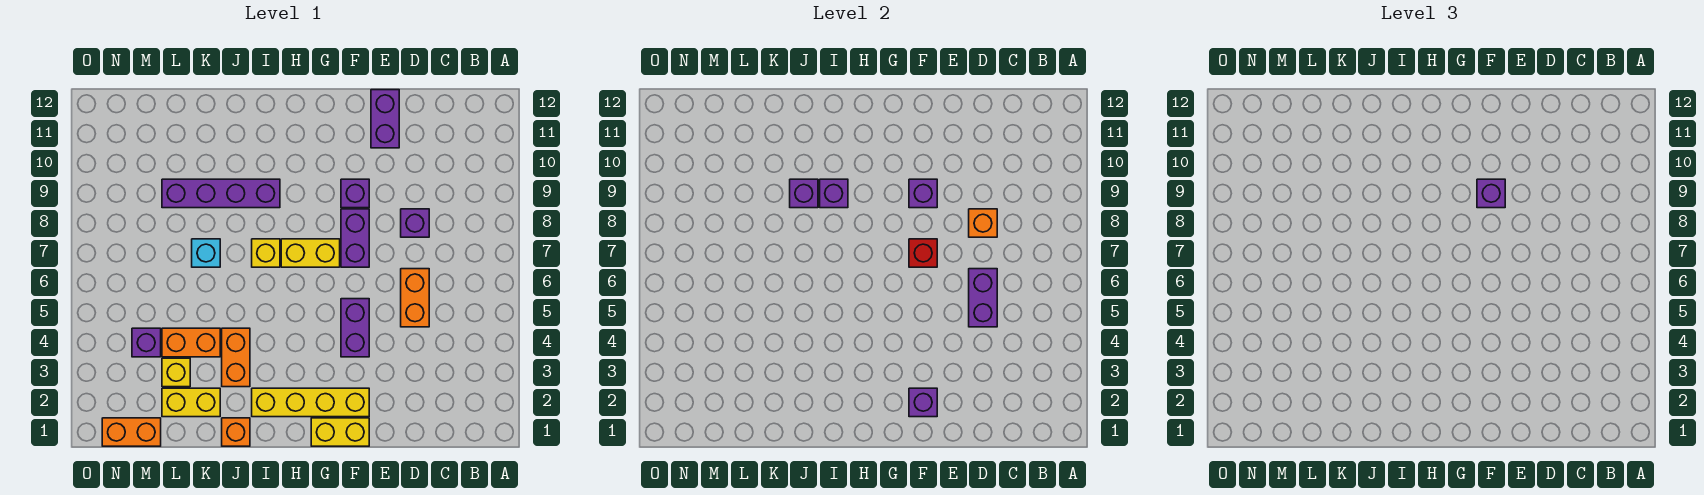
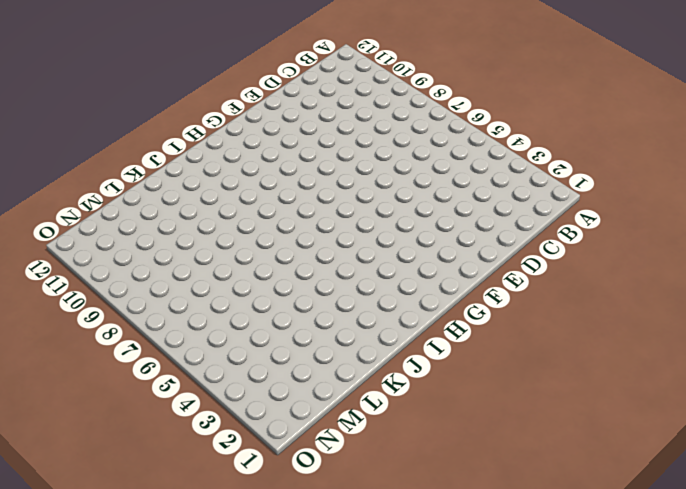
none -> orange 1x2 brick [401,269,429,327]
none -> purple 1x1 brick [401,209,429,237]
none -> purple 1x2 brick [371,90,399,148]

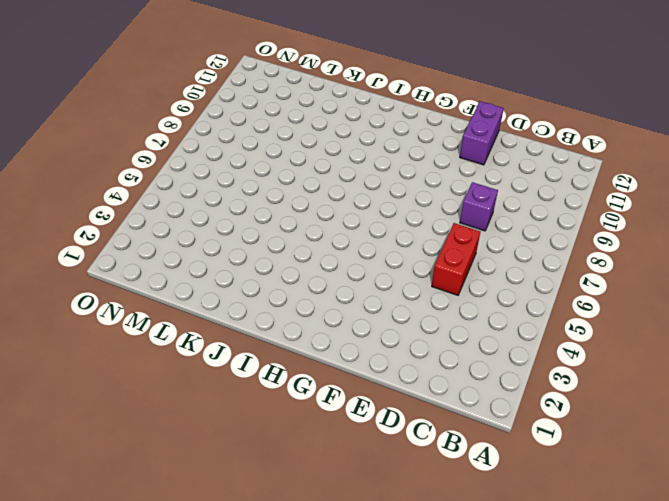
red 1x2 brick [432,223,480,295] -> orange 1x2 brick [401,269,429,327]
none -> yellow 1x2 brick [311,418,369,446]
none -> yellow 1x4 brick [252,388,369,417]
none -> purple 1x2 brick [341,299,369,357]

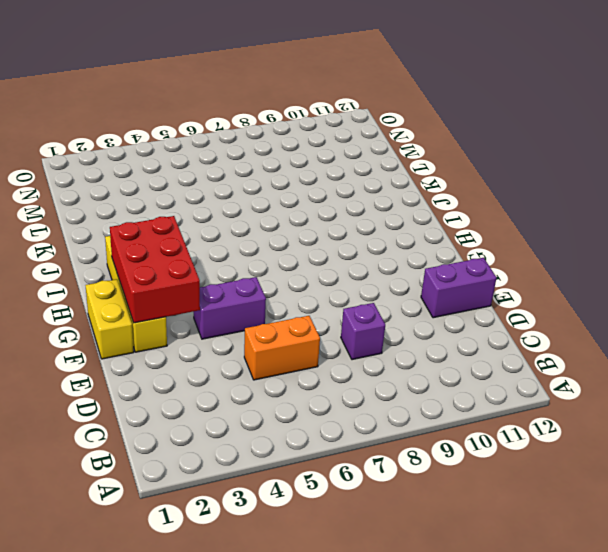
red 2x3 brick [110,216,200,323] -> purple 1x1 brick [909,388,937,417]
none -> purple 1x2 brick [341,209,369,267]
none -> purple 1x1 brick [341,179,369,208]
none -> yellow 1x2 brick [281,239,340,267]

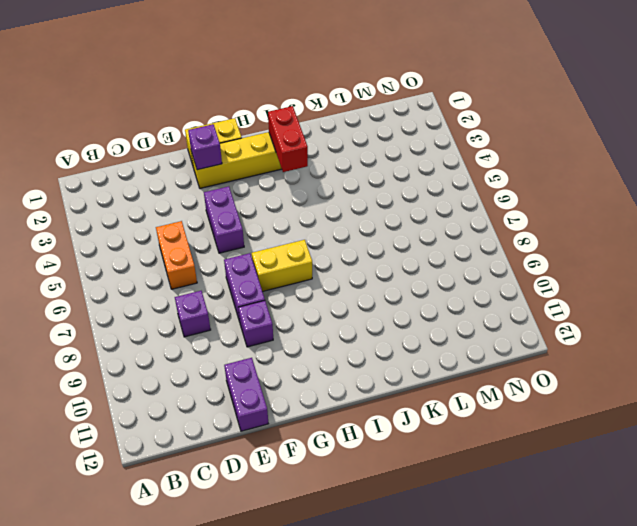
red 1x2 brick [268,106,308,172] -> none
none -> yellow 1x1 brick [252,239,280,267]
none -> purple 1x4 brick [162,179,280,208]
none -> orange 1x1 brick [222,418,250,446]

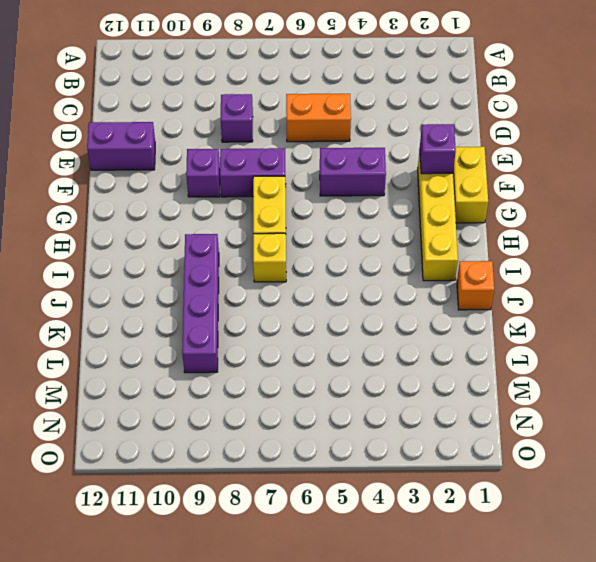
none -> orange 1x2 brick [222,328,250,387]
none -> yellow 1x2 brick [162,388,220,417]
none -> orange 1x2 brick [162,328,220,357]

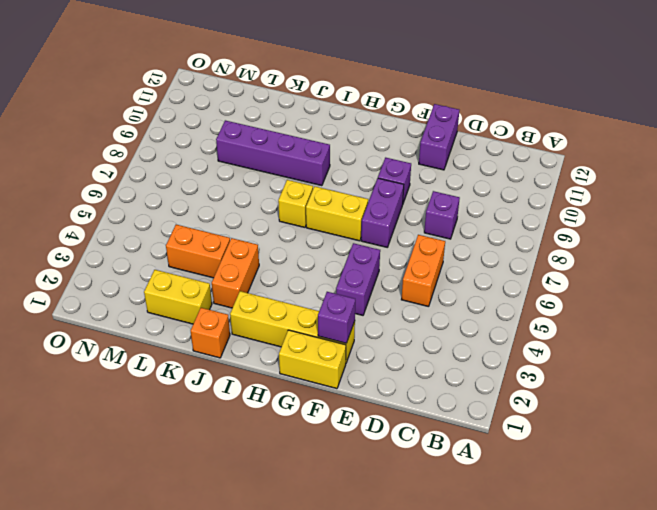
none -> cyan 1x1 brick [192,239,220,267]
none -> yellow 1x1 brick [162,358,190,387]
none -> orange 1x2 brick [102,418,161,446]

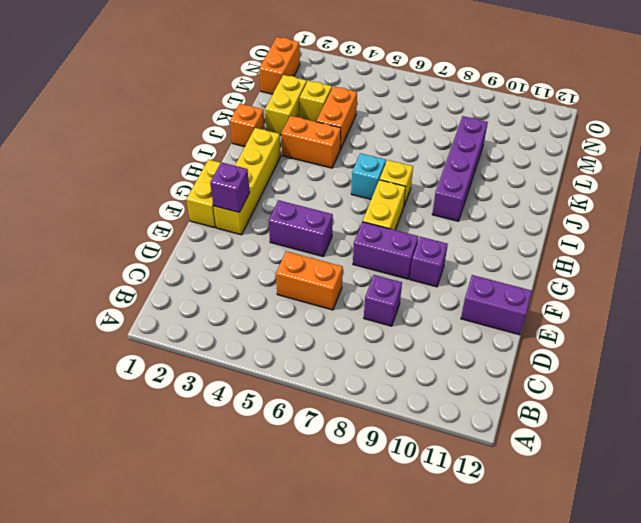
cyan 1x1 brick [351,153,386,199] -> cyan 1x1 brick moved to [192,239,220,267]
none -> purple 1x1 brick [132,328,161,357]
none -> purple 1x2 brick [969,269,997,327]
none -> orange 1x1 brick [969,209,997,237]

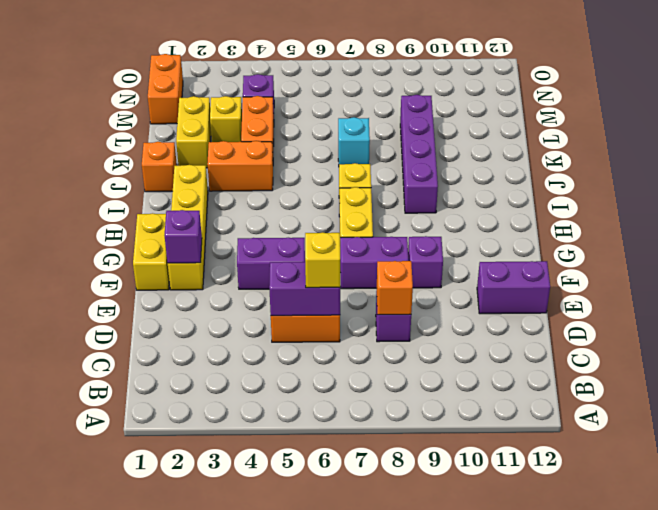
yellow 1x1 brick [305,232,340,288] -> none
none -> red 1x1 brick [909,239,937,267]
none -> purple 1x1 brick [909,179,937,208]
none -> purple 1x1 brick [820,179,848,208]

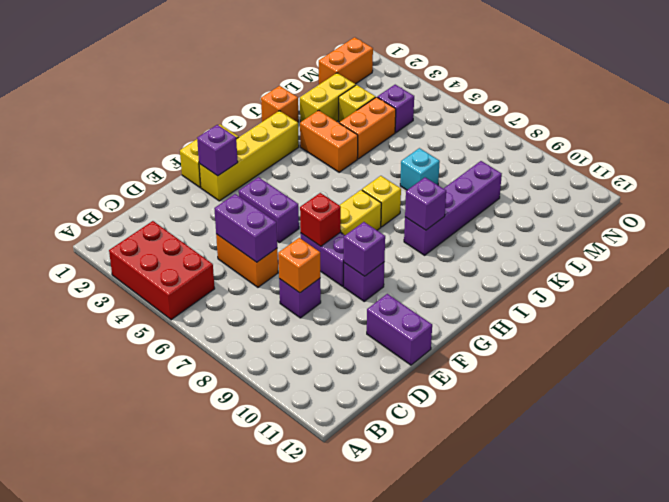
red 2x3 brick [109,221,215,320] -> none
none -> purple 1x1 brick [790,179,818,208]
none -> purple 1x1 brick [1477,179,1505,208]

